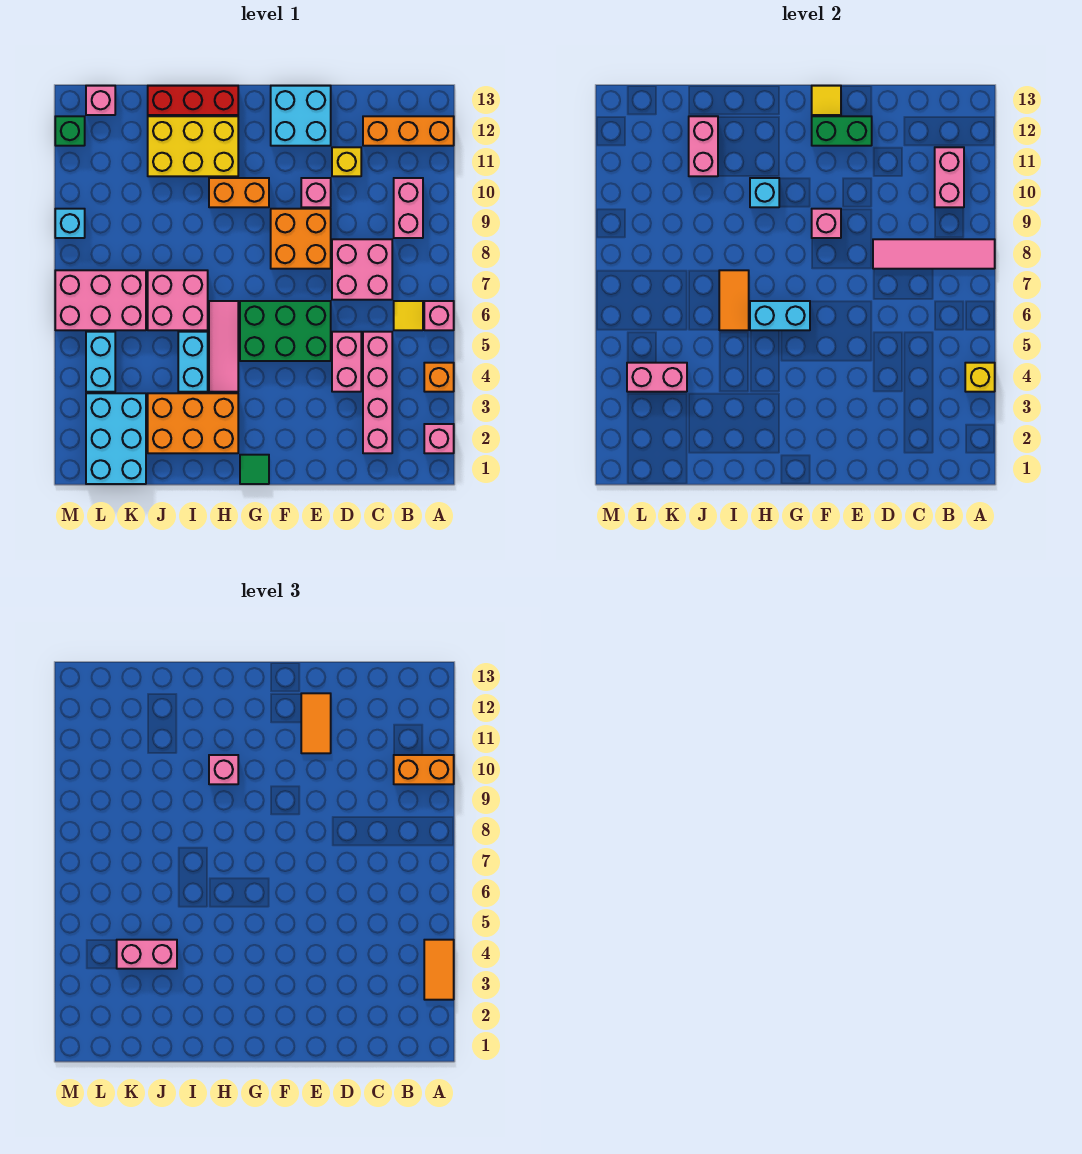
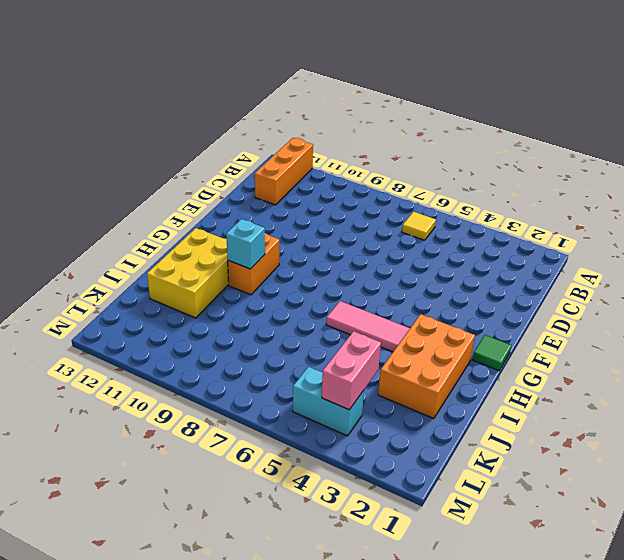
none -> pink 1x1 brick [424,424,454,453]
none -> orange 1x1 brick [424,363,454,392]
none -> pink 1x1 brick [424,301,454,330]
none -> pink 1x2 brick [394,178,423,238]

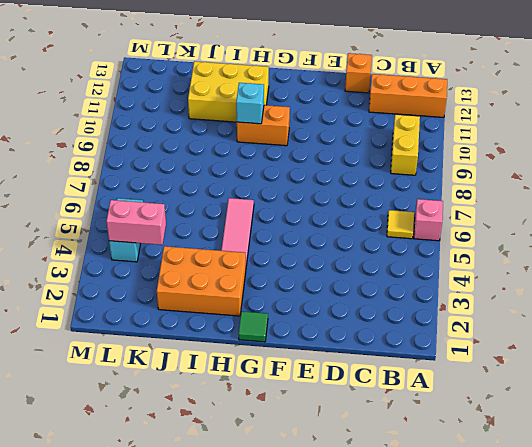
yellow 1x2 brick [391,115,420,175] -> pink 1x2 brick [394,178,423,238]
orange 1x1 brick [345,53,372,93] -> orange 1x1 brick moved to [424,363,454,392]
none -> pink 1x1 brick [424,424,454,453]
none -> pink 1x4 brick [363,332,392,453]
none -> pink 2x2 brick [332,239,392,300]
none -> pink 1x2 brick [332,332,361,392]

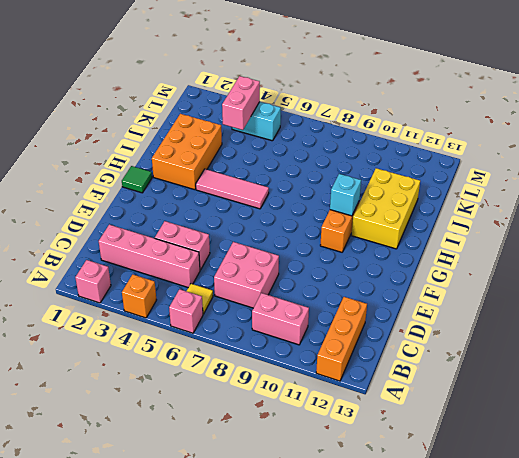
none -> yellow 1x1 brick [332,147,361,176]
none -> green 2x3 brick [240,301,331,361]
none -> orange 2x2 brick [271,209,331,269]
none -> pink 1x1 brick [301,178,331,207]

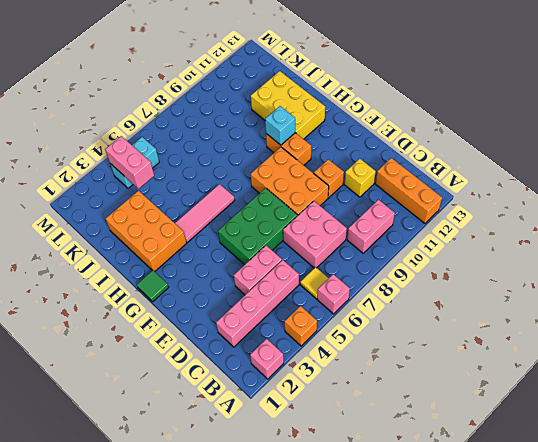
green 2x3 brick [218,188,297,265] -> green 2x3 brick turned to [240,301,331,361]
orange 2x3 brick [251,147,329,216] -> orange 2x2 brick [271,209,331,269]
orange 1x1 brick [314,159,344,198] -> pink 1x1 brick [301,178,331,207]
none -> cyan 2x2 brick [271,86,331,146]
none -> red 1x3 brick [148,86,238,115]
none -> cyan 1x2 brick [178,332,208,392]
none -> pink 2x2 brick [148,270,208,330]

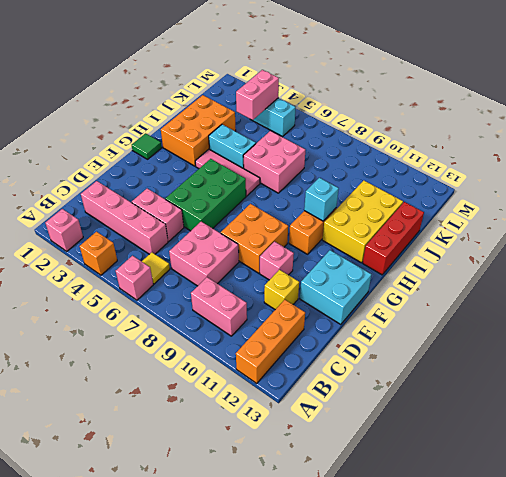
none -> cyan 2x3 brick [86,393,146,484]
none -> pink 2x3 brick [55,270,146,330]
none -> pink 1x1 brick [86,86,115,115]
none -> cyan 1x1 brick [55,209,85,238]

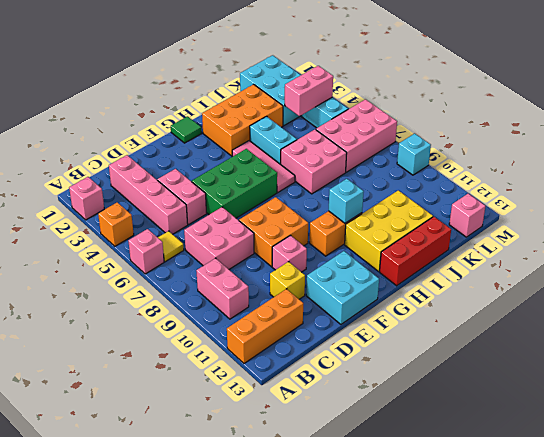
none -> green 1x1 brick [55,116,85,146]
none -> yellow 1x1 brick [965,363,995,392]
none -> pink 1x4 tile [873,239,995,269]
none -> pink 1x2 brick [935,147,964,207]

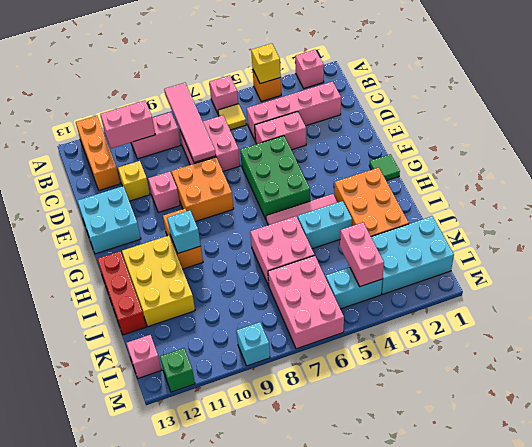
none -> green 1x2 brick [812,116,872,146]
none -> pink 1x1 brick [812,209,841,238]
none -> yellow 1x1 tile [812,86,841,115]
none -> cyan 1x2 brick [750,301,810,330]

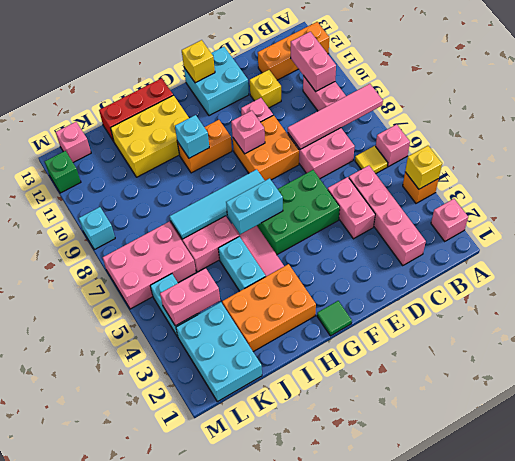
yellow 1x1 brick [182,40,215,83] -> yellow 1x1 tile [812,86,841,115]
cyan 1x4 tile [170,169,265,239] -> orange 1x2 tile [719,270,749,330]
none -> green 1x2 brick [812,116,872,146]
none -> pink 1x2 brick [689,116,718,176]
none -> orange 1x2 tile [424,940,454,1000]
none -> orange 1x2 brick [394,755,454,784]

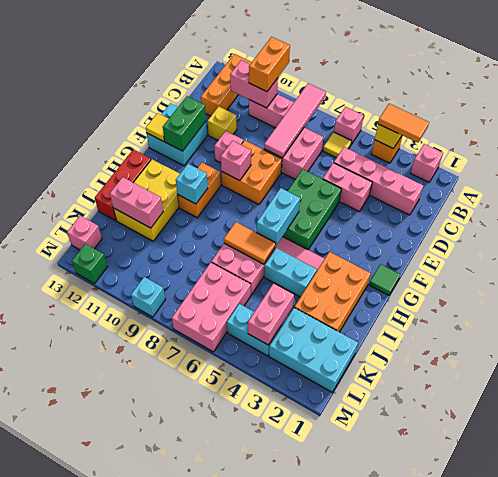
none -> orange 1x2 tile [301,693,331,753]
none -> pink 1x1 brick [209,755,238,784]
none -> pink 1x2 brick [117,940,177,969]

